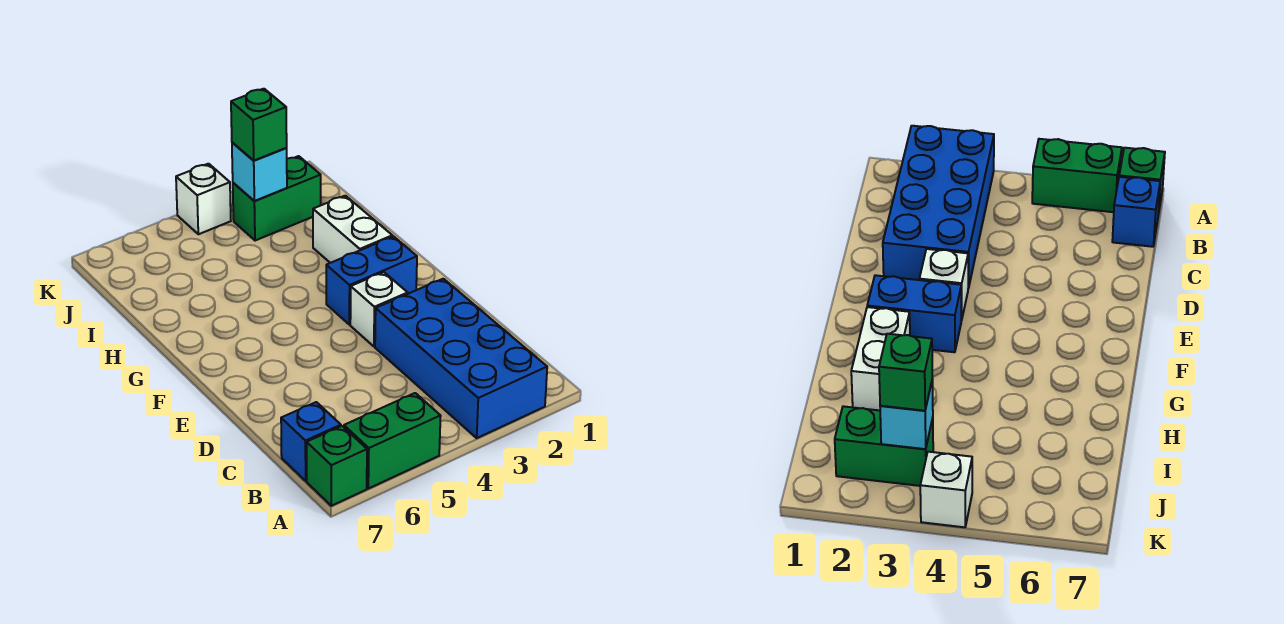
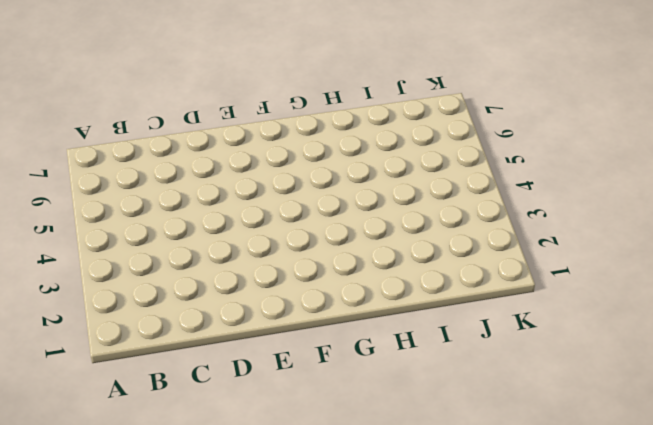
none -> blue 2x4 brick [375,279,547,438]
none -> green 1x2 brick [344,393,441,489]

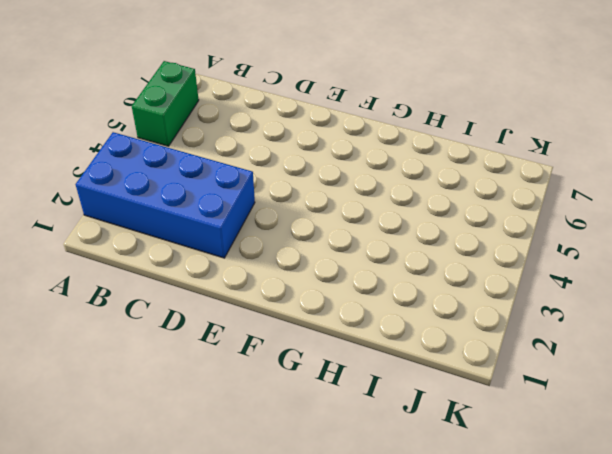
none -> green 1x1 brick [307,426,367,506]
none -> blue 1x1 brick [281,402,341,481]

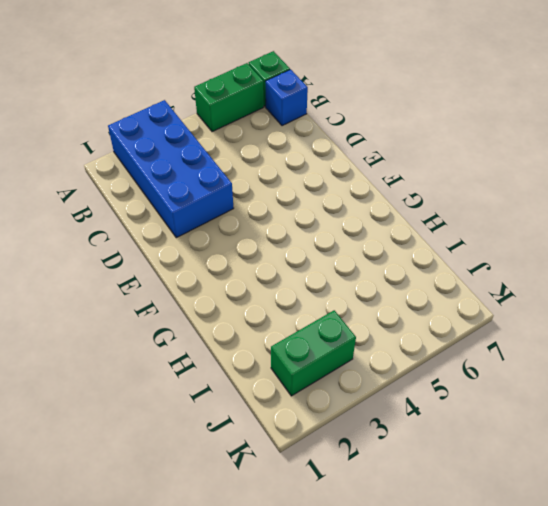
none -> white 1x1 brick [350,272,408,346]
none -> blue 1x2 brick [326,236,417,325]

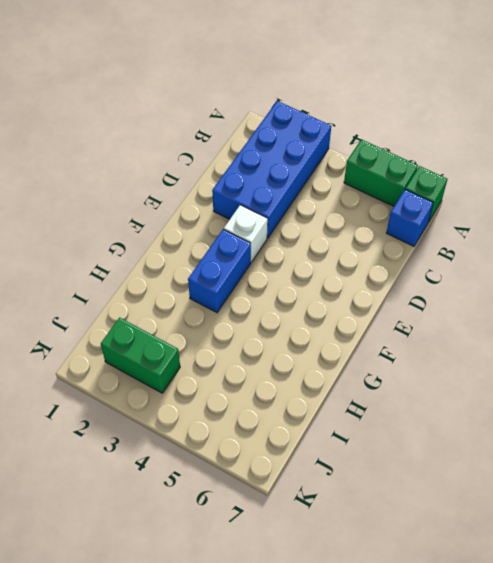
blue 1x2 brick [188,229,251,312] -> blue 1x2 brick turned to [326,236,417,325]
none -> white 1x2 brick [313,196,392,263]
none -> white 1x1 brick [176,164,231,234]

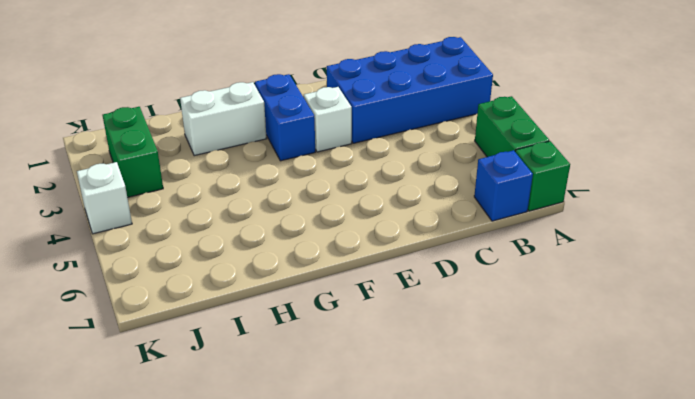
none -> cyan 1x1 brick [232,142,287,201]
none -> green 1x1 brick [231,89,287,161]

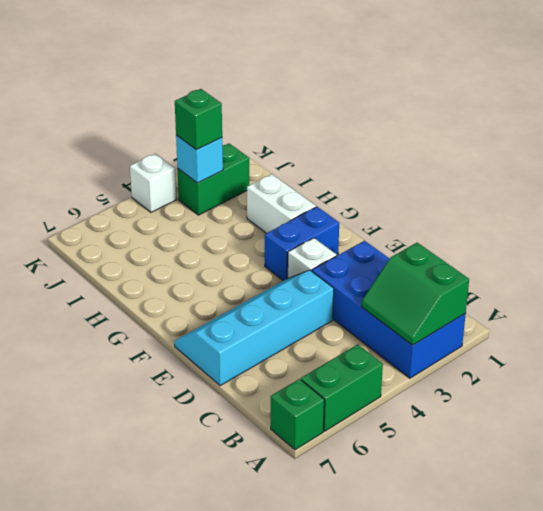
green 2x2 slope [361,243,469,345] -> none
cyan 2x4 slope [174,270,334,385] -> none
none -> blue 1x1 brick [281,402,341,481]

